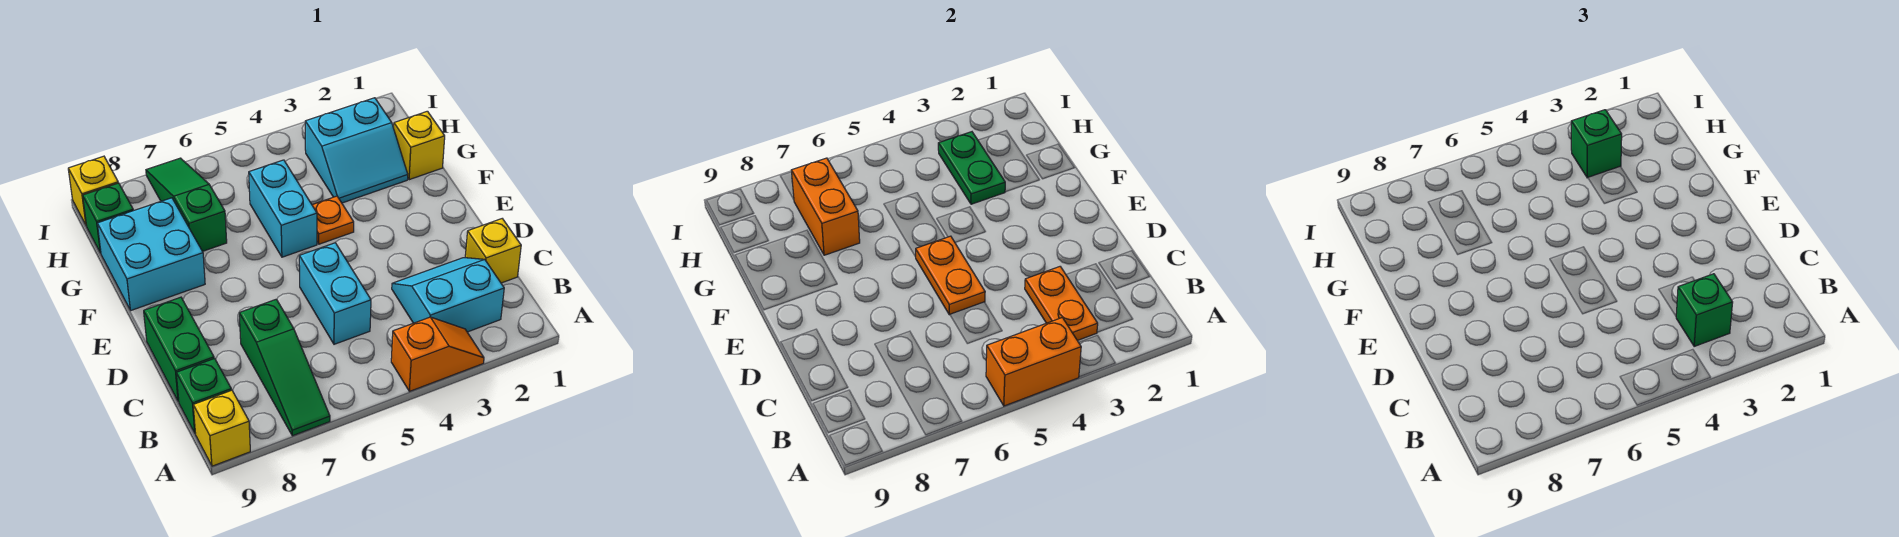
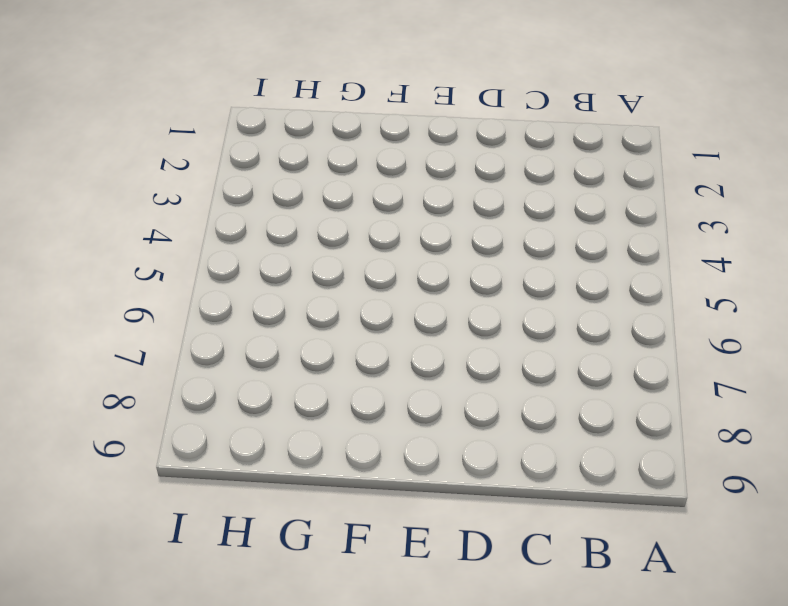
none -> orange 1x2 slope [391,317,484,391]
none -> green 1x3 slope [239,299,330,436]
none -> yellow 1x1 brick [193,390,250,466]

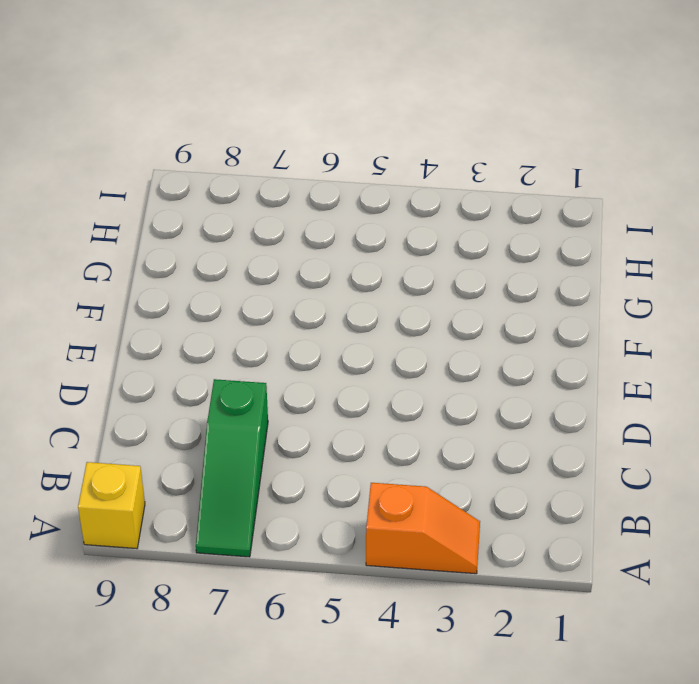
none -> cyan 2x2 slope [392,258,504,332]
none -> green 1x1 brick [176,358,231,433]
none -> yellow 1x1 brick [465,219,521,283]

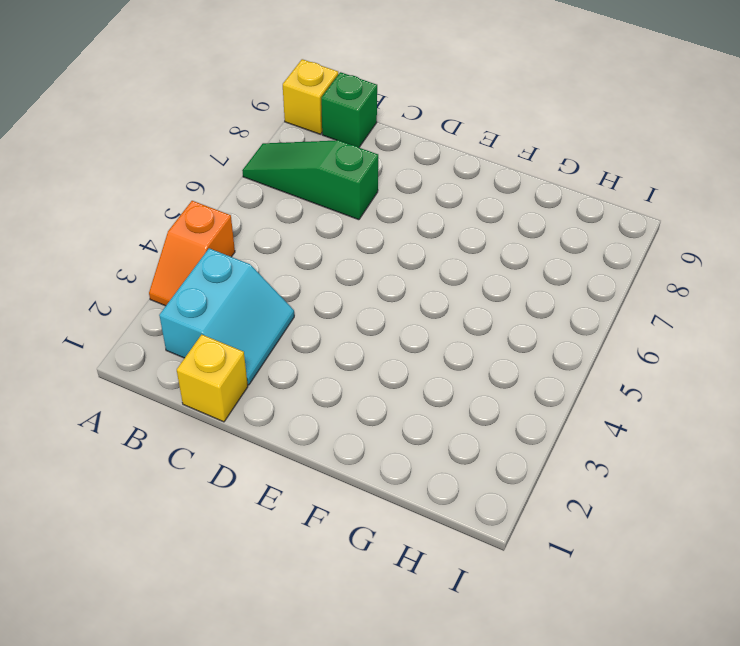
none -> cyan 1x2 brick [299,243,371,344]
none -> green 1x2 brick [144,297,214,402]
none -> orange 1x1 plate [312,196,354,244]

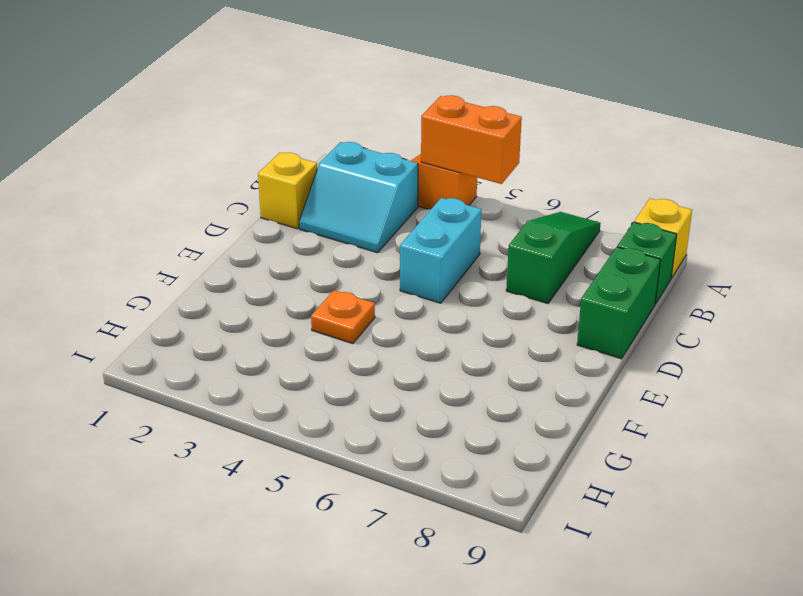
none -> cyan 1x2 brick [249,160,317,257]
none -> cyan 2x2 brick [97,198,205,310]
none -> yellow 1x1 brick [394,111,445,180]

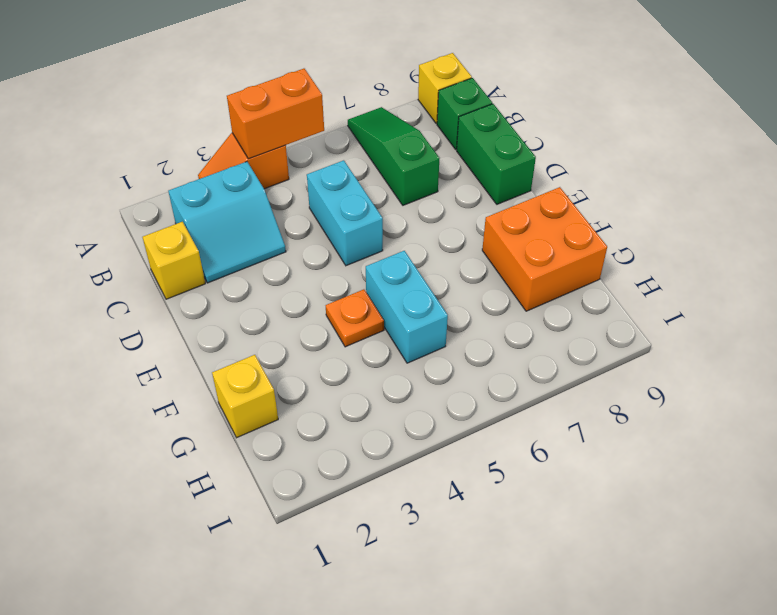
orange 2x2 brick [482,187,607,311] -> cyan 2x2 brick [97,198,205,310]
none -> cyan 2x2 slope [305,98,408,203]
none -> green 1x3 slope [146,158,227,251]
none -> green 1x1 brick [83,183,133,253]

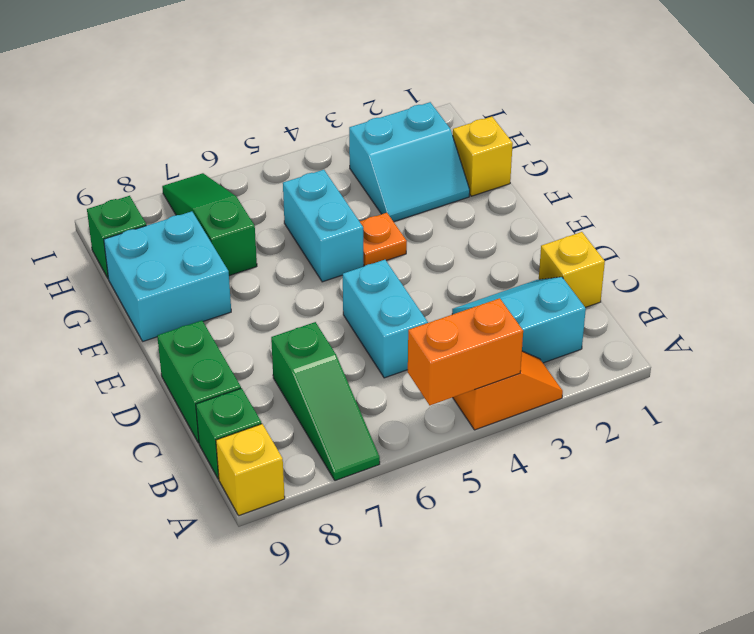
none -> yellow 1x1 brick [68,156,118,226]
none -> orange 1x2 plate [1025,267,1098,341]
none -> orange 1x2 plate [915,236,985,315]

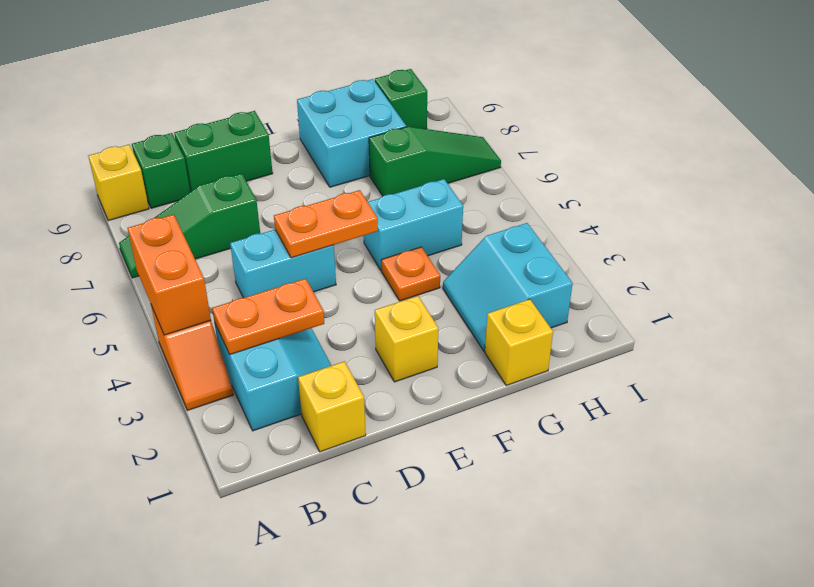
yellow 1x1 brick [375,296,438,382] -> yellow 1x1 brick moved to [68,156,118,226]
none -> green 1x2 plate [938,132,1005,204]
none -> orange 1x2 brick [791,158,860,255]
none -> green 1x1 brick [1676,274,1733,346]

